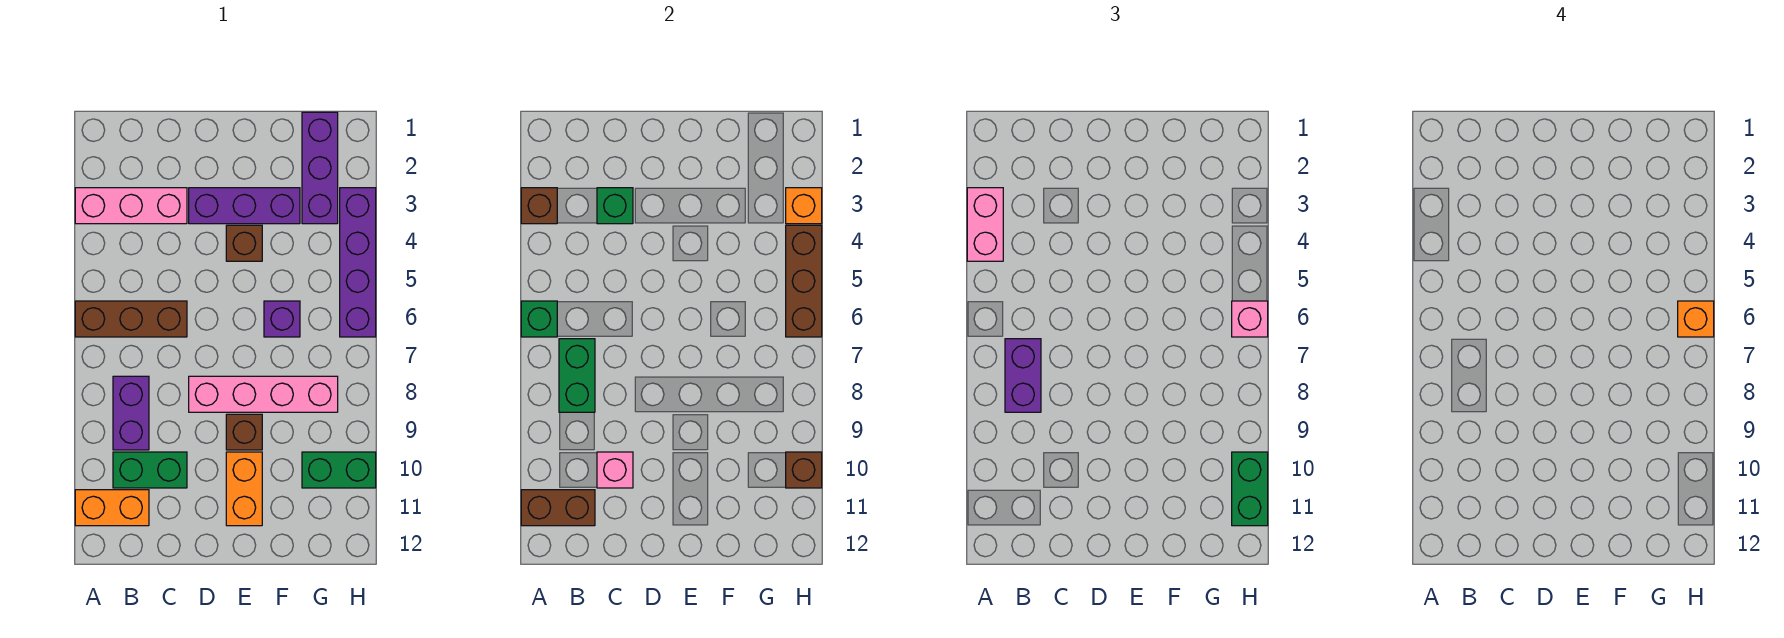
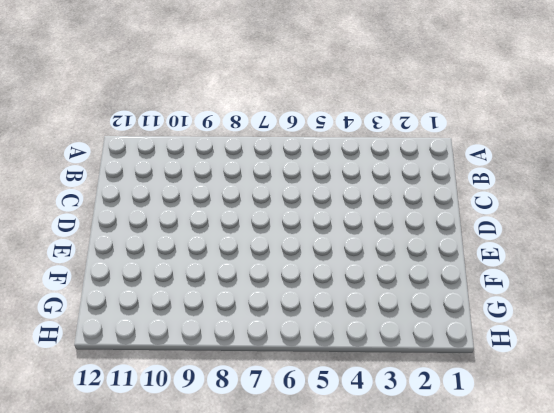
none -> pink 1x3 brick [75,188,187,224]
none -> brown 1x3 brick [75,301,187,337]
none -> orange 1x2 brick [75,490,149,526]

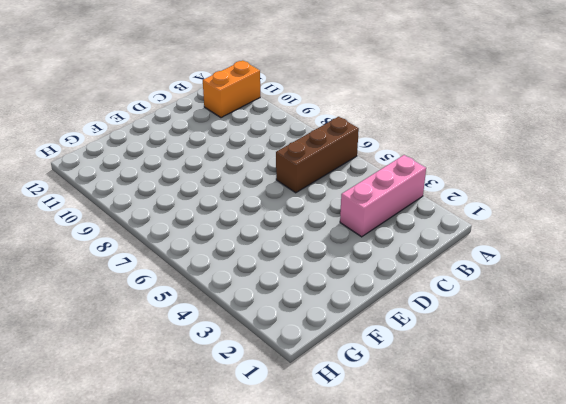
none -> purple 1x2 brick [113,376,149,450]
none -> green 1x2 brick [113,452,187,488]
none -> purple 1x3 brick [189,188,300,224]

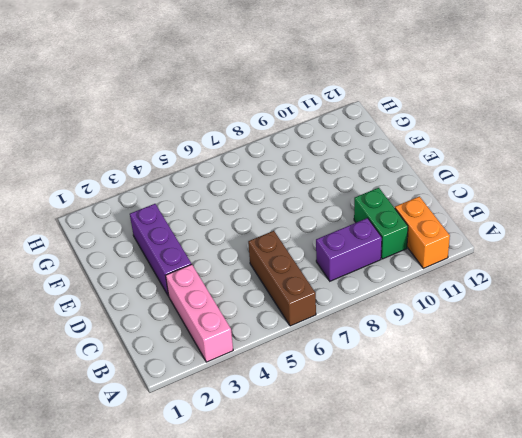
none -> pink 1x4 brick [189,376,338,412]
none -> brown 1x1 brick [226,225,262,261]
none -> brown 1x1 brick [226,414,262,450]

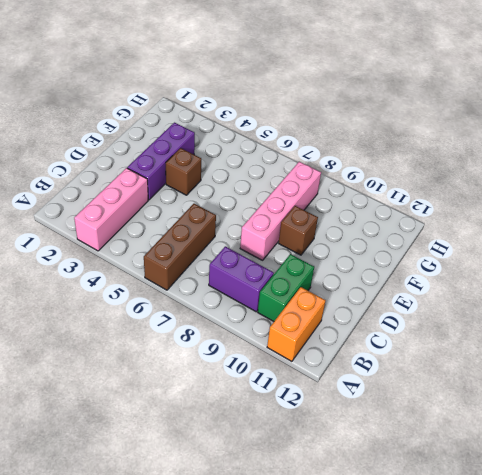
none -> orange 1x2 brick [226,452,262,526]
none -> purple 1x1 brick [264,301,300,337]
none -> purple 1x3 brick [302,112,338,224]

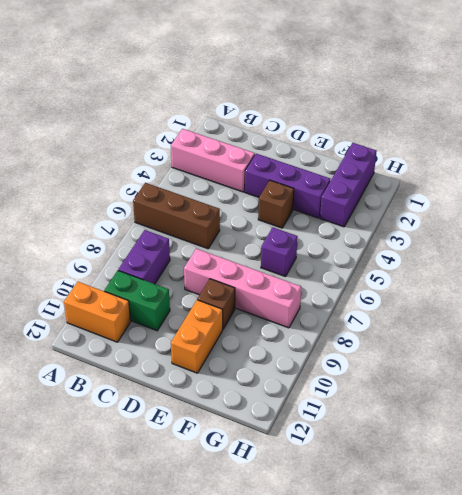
none -> green 1x2 brick [302,452,376,488]
none -> purple 1x4 brick [340,188,376,337]
none -> brown 1x1 brick [521,188,557,224]

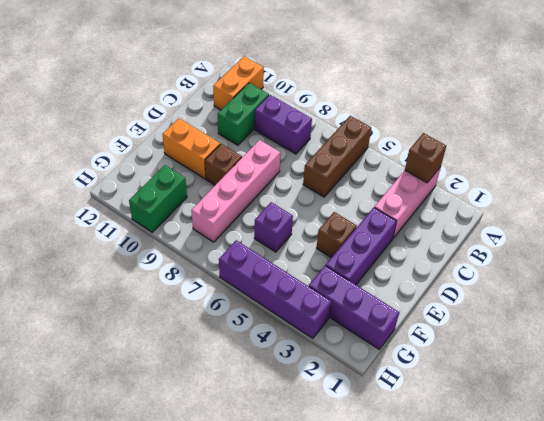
none -> green 1x1 brick [521,301,557,337]
none -> brown 1x2 brick [521,490,595,526]
none -> green 1x2 brick [559,339,595,412]

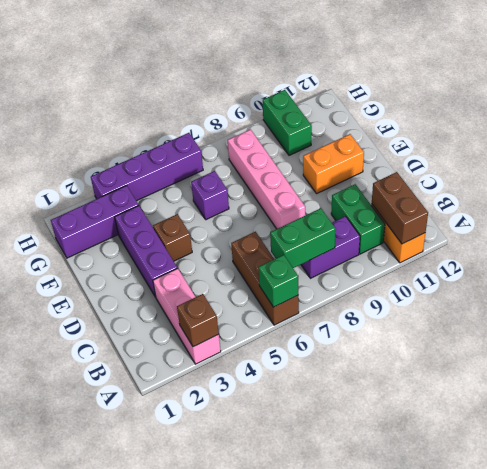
none -> brown 1x1 brick [226,414,262,450]
none -> green 1x1 brick [597,188,633,224]
none -> pink 1x1 brick [597,452,633,488]

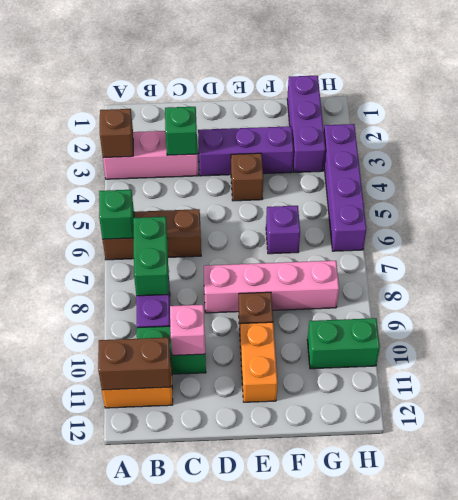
none -> orange 1x1 brick [786,188,822,224]
none -> brown 1x3 brick [786,225,822,337]
none -> brown 1x1 brick [786,452,822,488]

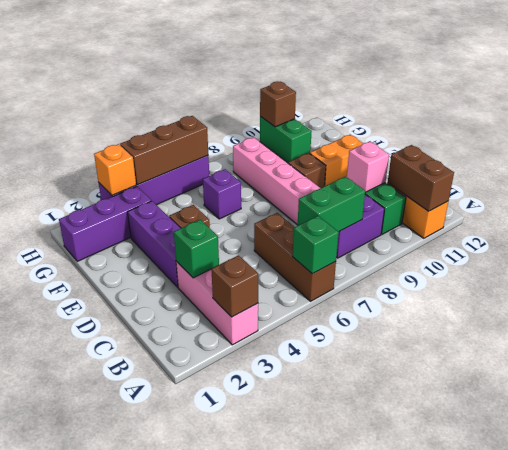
none -> pink 1x2 brick [967,188,1003,261]
none -> purple 1x2 brick [1005,339,1041,412]
none -> pink 1x1 brick [1232,301,1268,337]

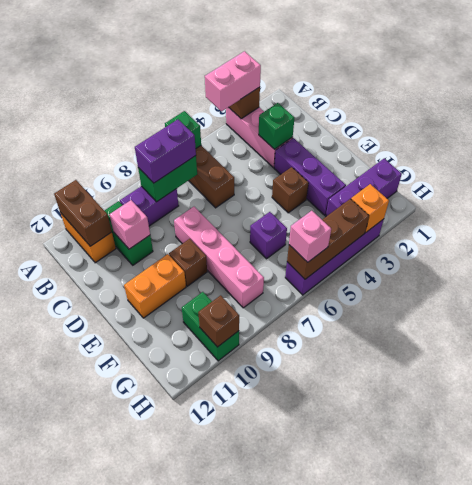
none -> green 1x2 brick [1232,452,1268,526]
none -> orange 1x1 brick [1678,301,1714,337]

